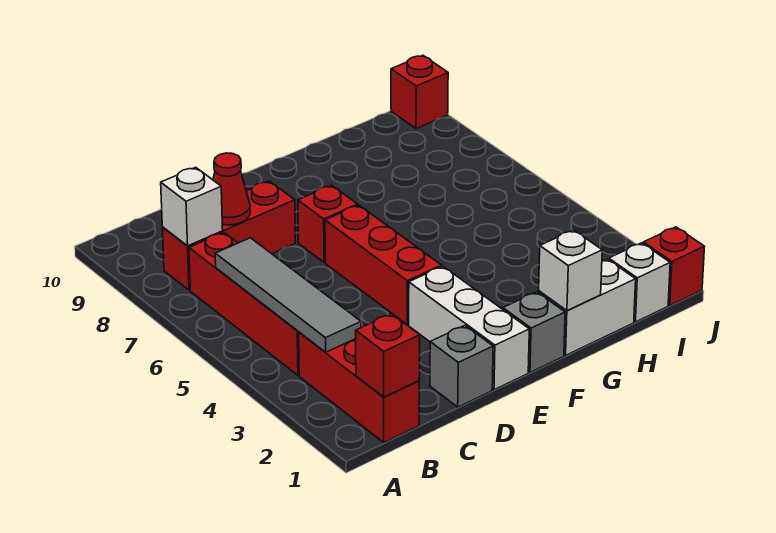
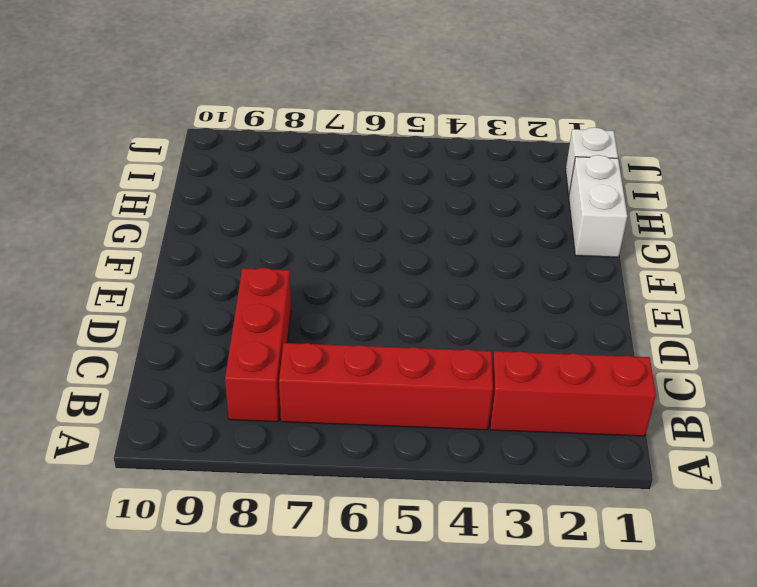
none -> grey 1x1 brick [430,326,493,407]
none -> white 1x3 brick [409,266,529,390]
none -> red 1x3 brick [325,205,442,325]

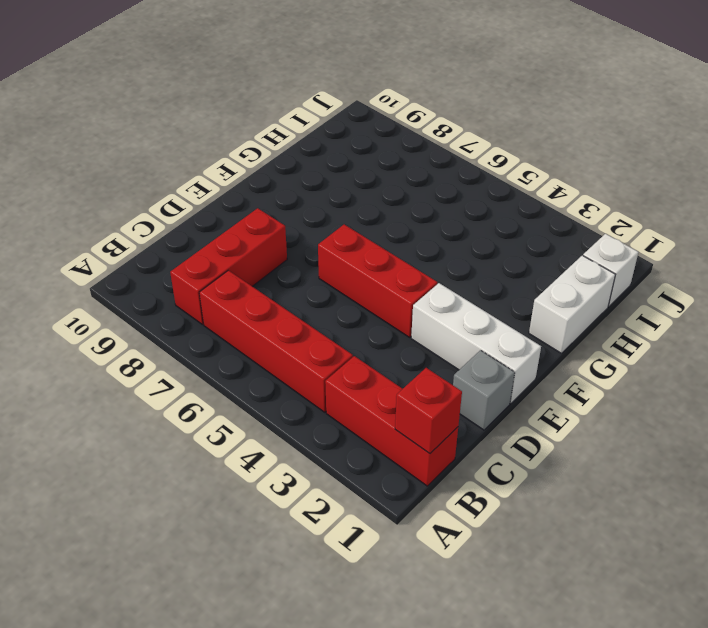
none -> red 1x1 brick [298,185,358,262]
none -> grey 1x1 brick [503,292,565,372]
none -> red 1x1 brick [643,227,705,305]

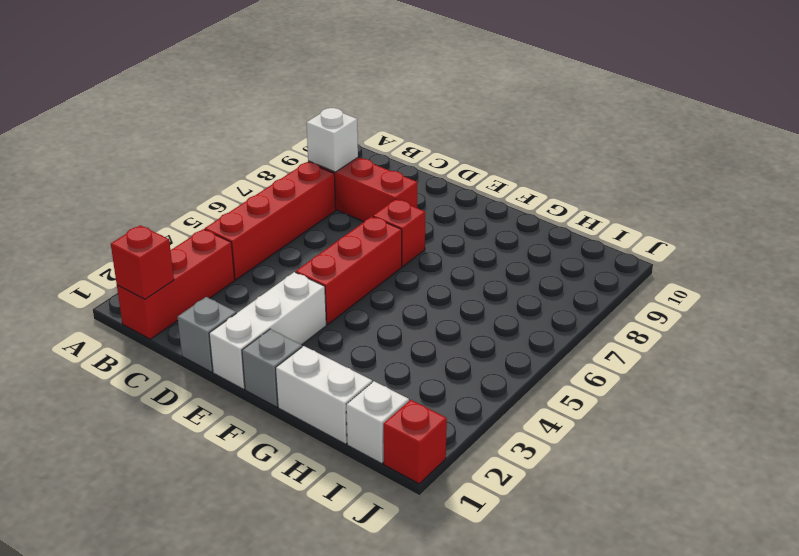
none -> red 1x1 brick [391,55,448,129]
none -> grey 1x4 tile [215,238,361,352]
none -> red 1x1 cone [213,153,250,225]

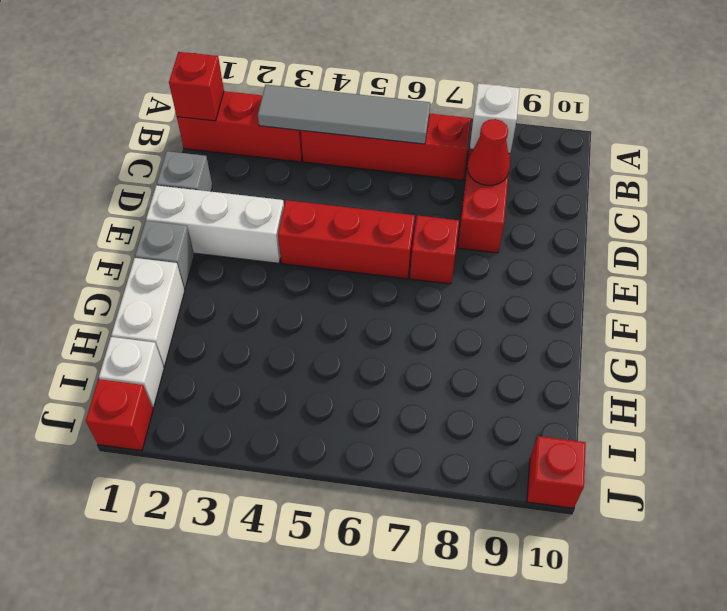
none -> white 1x1 brick [539,230,602,311]

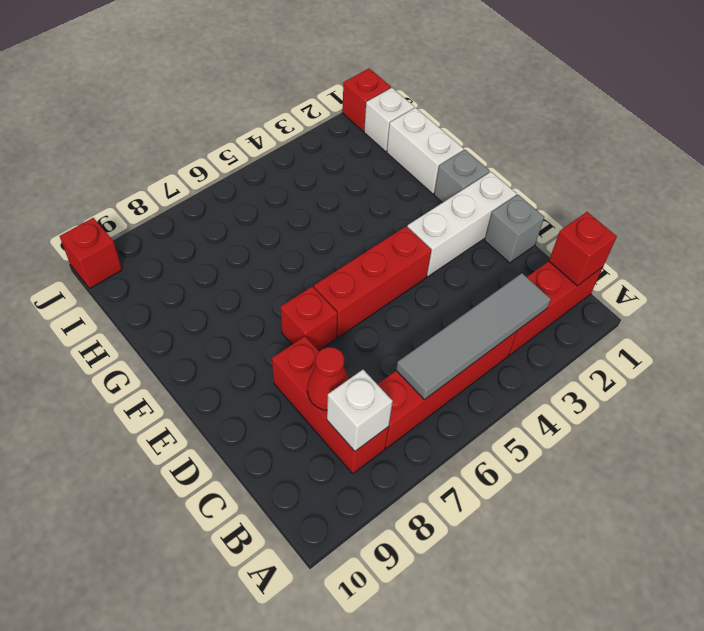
none -> white 1x1 brick [539,230,602,311]

